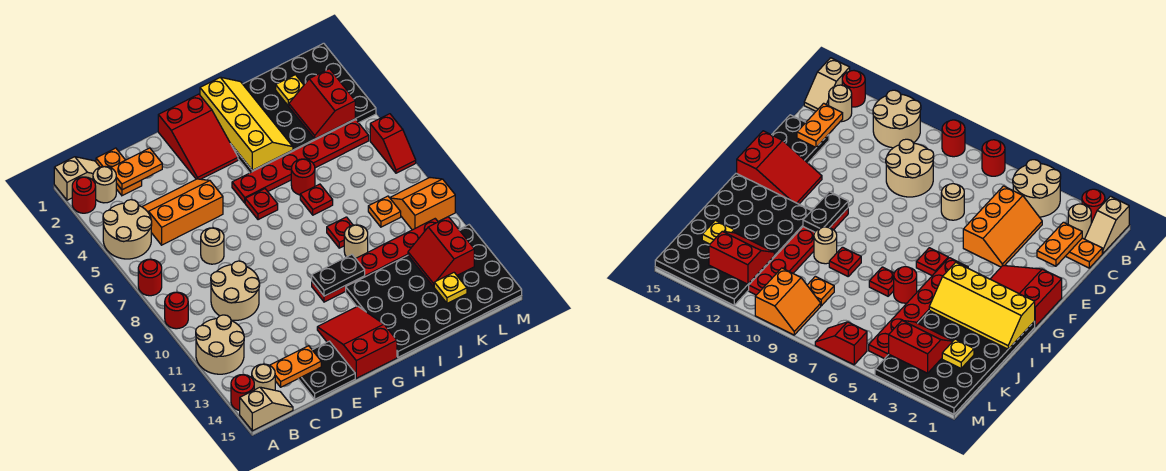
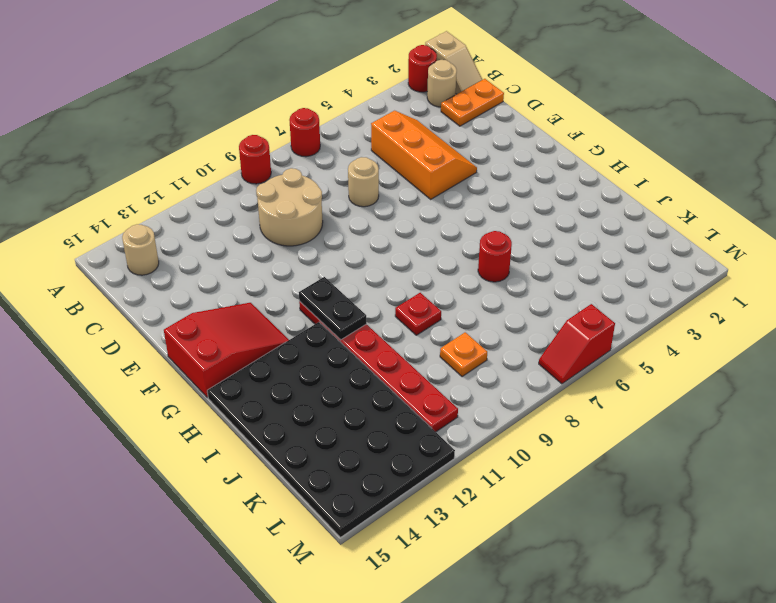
none -> tan 2x2 round brick [103,200,152,259]
none -> tan 2x2 round brick [196,315,244,374]
none -> red 1x1 round brick [231,375,254,411]
none -> tan 1x2 slope [240,387,293,431]

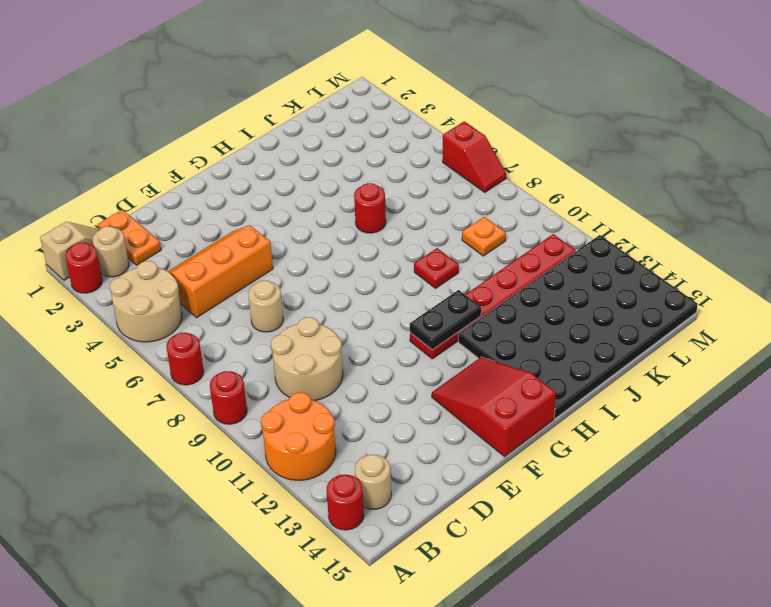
orange 2x2 round brick [261,392,336,480] -> tan 2x2 round brick [196,315,244,374]
none -> tan 1x2 slope [240,387,293,431]
none -> black 2x2 plate [299,341,355,399]
none -> red 2x3 slope [158,94,238,179]
none -> red 1x6 plate [232,120,369,203]

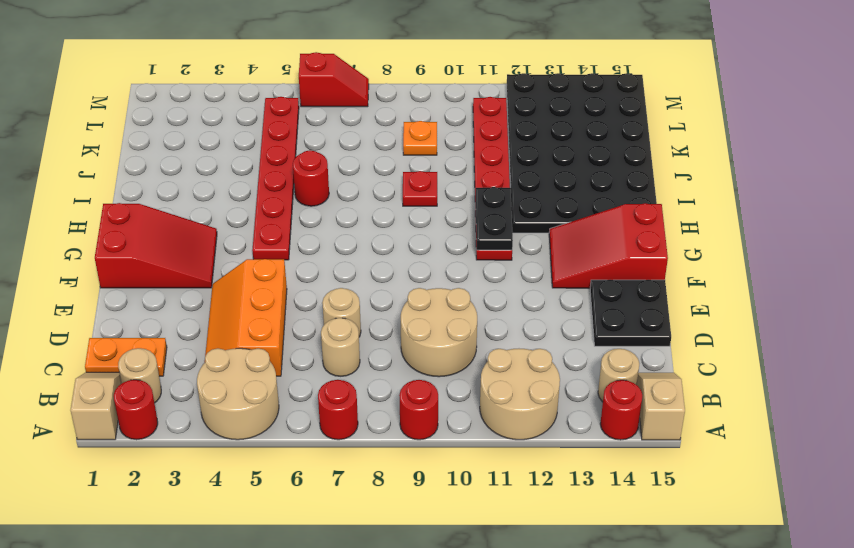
tan 1x1 round brick [321,318,360,376] -> tan 1x1 round brick moved to [344,225,368,258]
none -> red 1x1 plate [245,189,278,220]
none -> black 4x6 plate [232,43,376,173]
none -> red 1x1 plate [300,184,333,215]
none -> orange 2x2 slope [390,178,455,230]

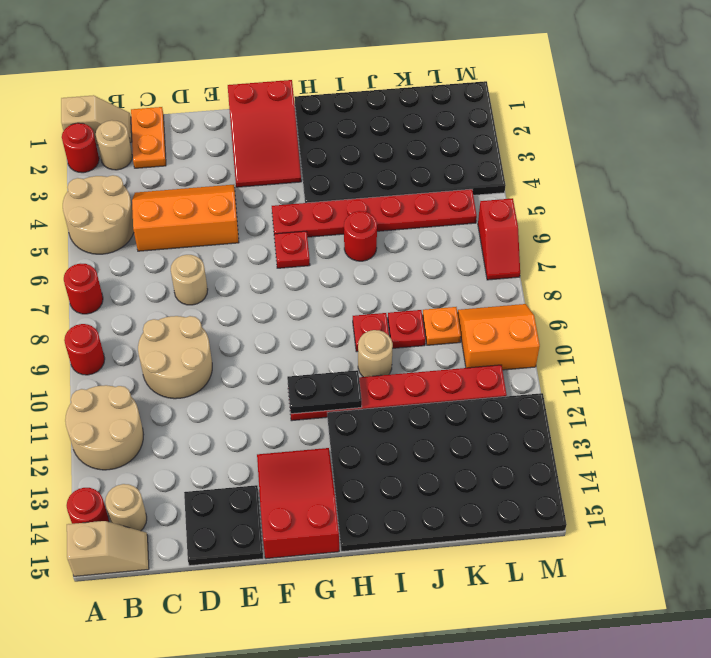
red 1x1 plate [388,310,425,348] -> red 1x1 plate moved to [300,184,333,215]
none -> orange 1x2 plate [111,148,162,190]
none -> orange 1x2 plate [270,346,321,387]
none -> yellow 2x4 slope [200,77,293,170]
none -> yellow 1x1 plate [276,75,304,106]

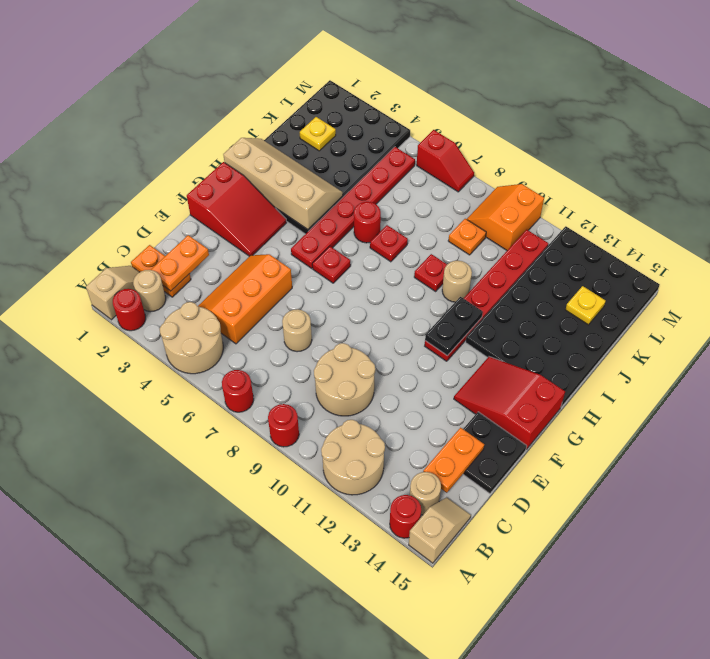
tan 2x4 slope [223,138,343,229] -> yellow 2x4 slope [200,77,293,170]
none -> red 2x2 slope [289,69,355,139]
none -> red 2x2 slope [408,217,474,287]

